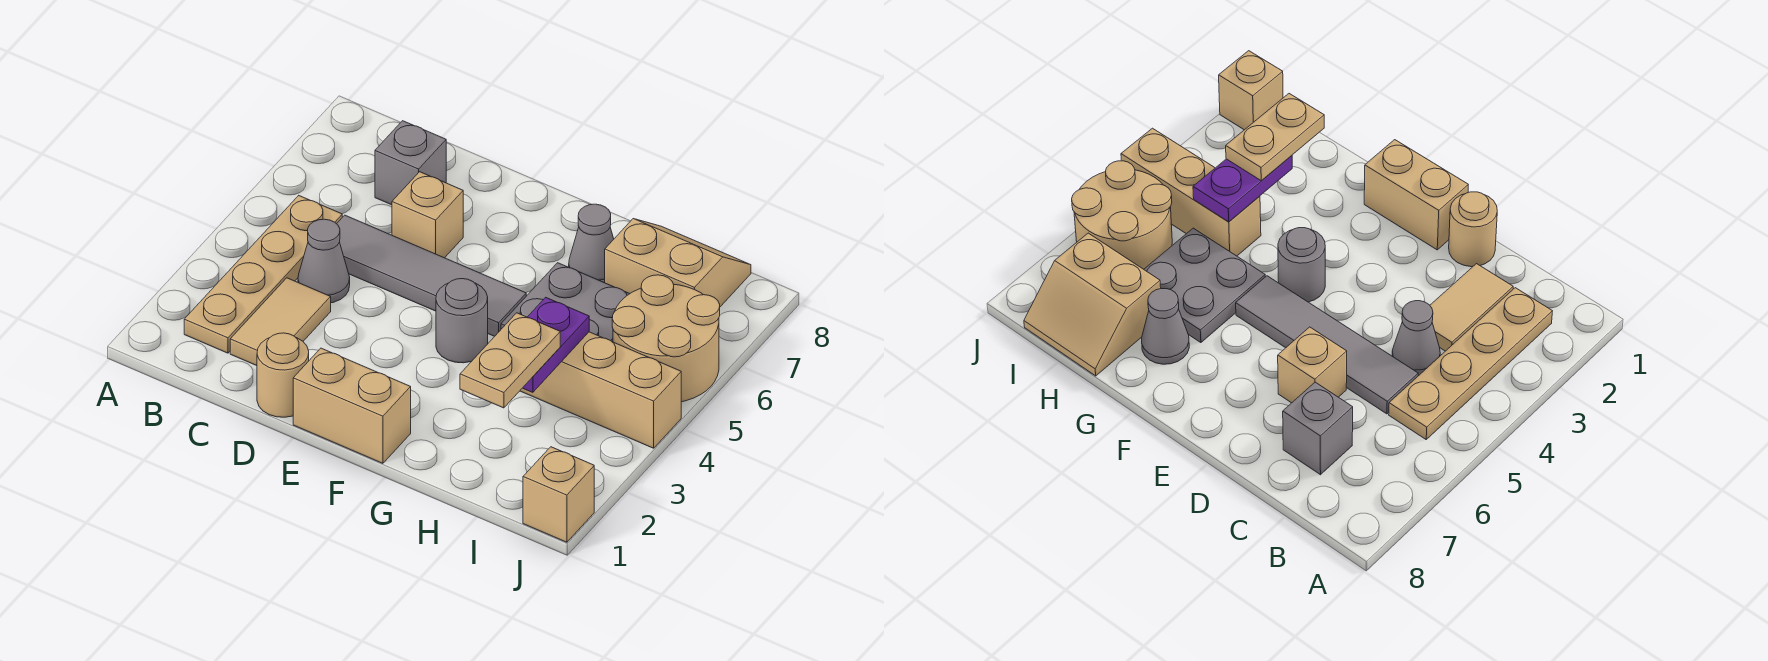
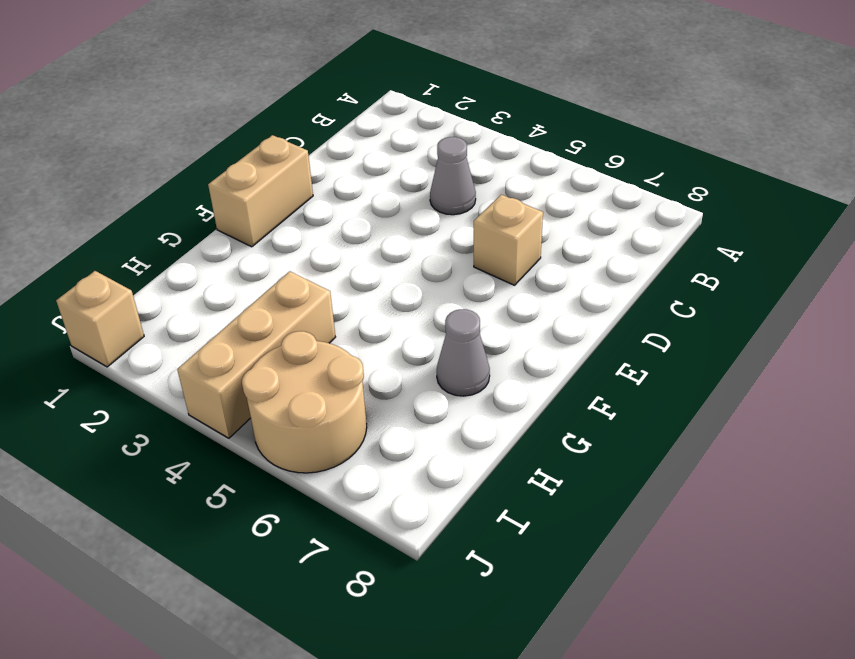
none -> tan 1x4 plate [184,196,342,353]
none -> tan 1x2 tile [230,278,331,366]
none -> grey 1x4 tile [337,215,526,336]

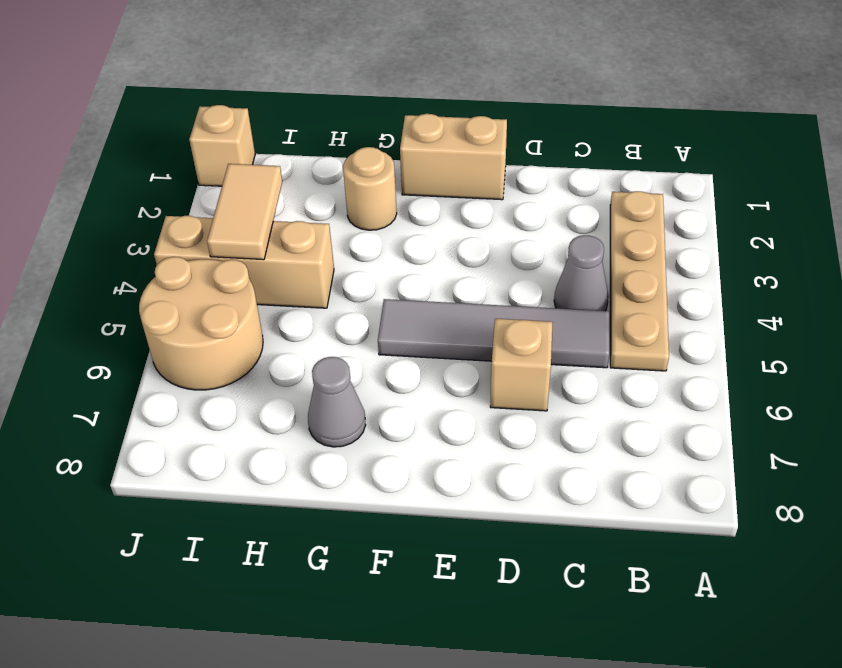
tan 1x1 round brick [343,147,397,230] -> tan 1x1 round brick moved to [257,333,309,417]
tan 1x2 tile [207,164,282,260] -> tan 1x2 tile moved to [230,278,331,366]
none -> grey 1x1 brick [375,121,446,205]
none -> grey 1x1 round brick [436,279,488,363]
none -> grey 2x2 plate [501,263,629,342]

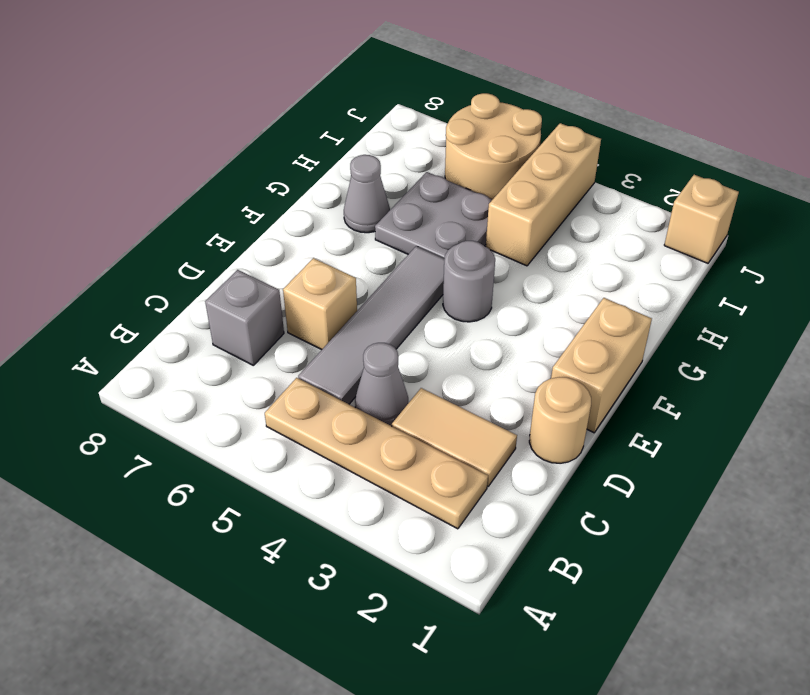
none -> tan 2x2 slope [605,219,751,307]
none -> purple 1x2 plate [523,297,589,392]
none -> tan 1x2 plate [460,313,560,408]

